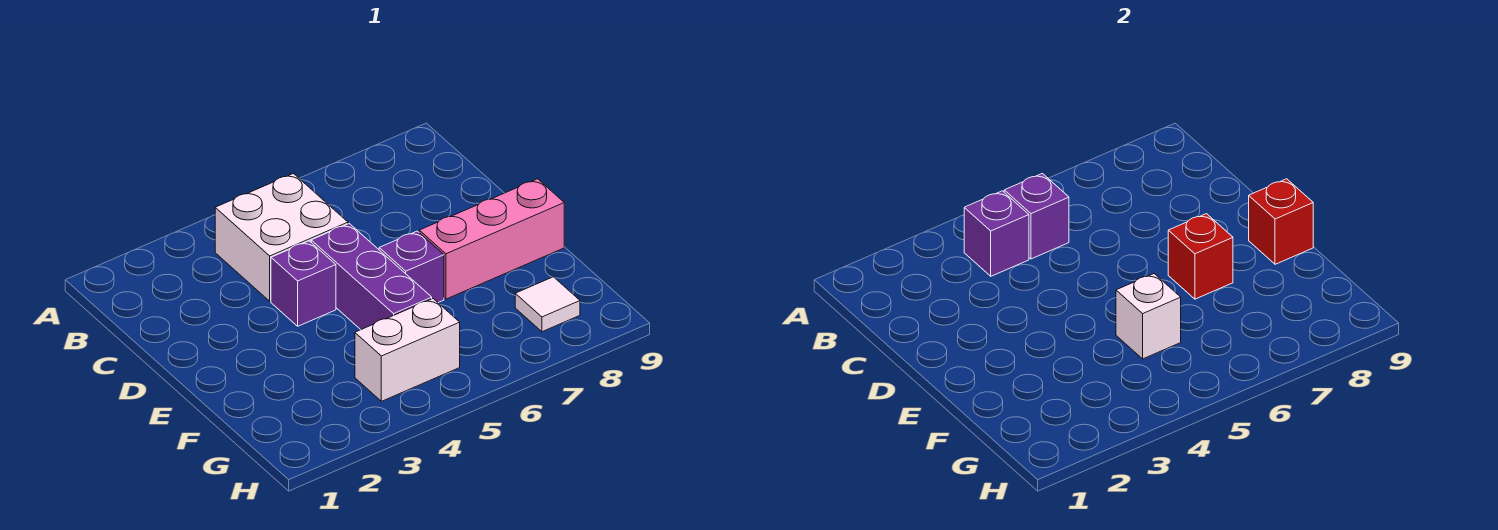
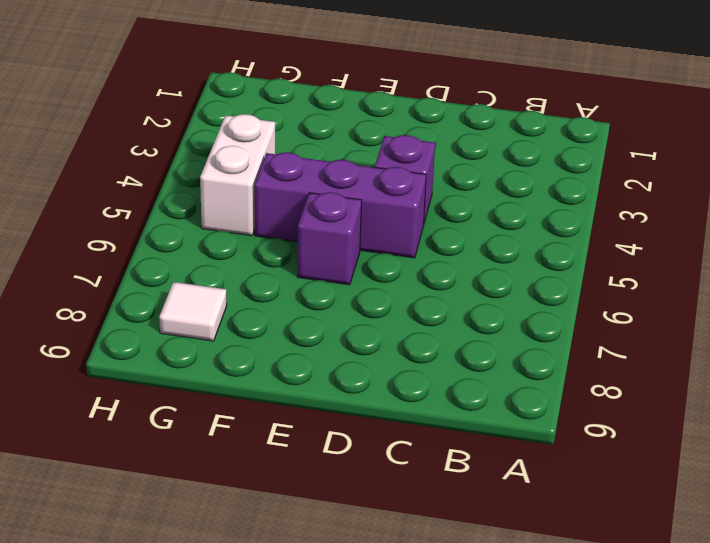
none -> white 2x2 brick [215,174,348,301]
none -> pink 1x3 brick [419,179,564,299]
none -> purple 1x1 brick [964,191,1029,276]

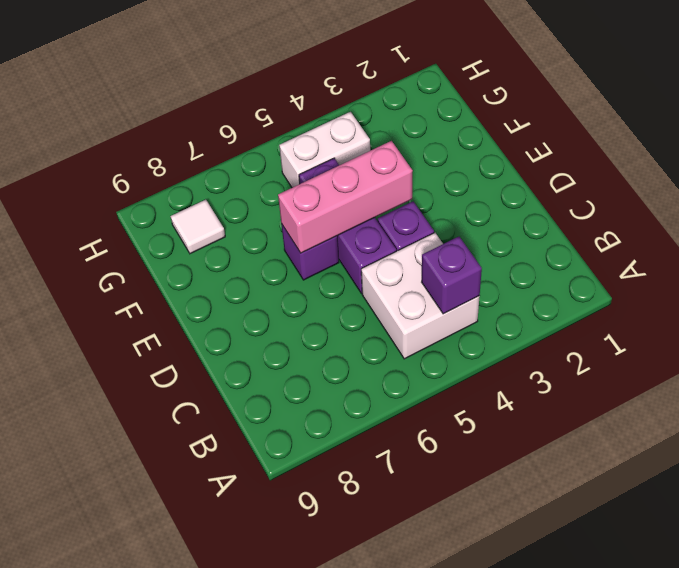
pink 1x3 brick [278,141,413,253] -> pink 1x3 brick moved to [419,179,564,299]
none -> purple 1x1 brick [1004,174,1069,259]
none -> red 1x1 brick [1168,214,1233,299]
none -> red 1x1 brick [1249,179,1313,264]

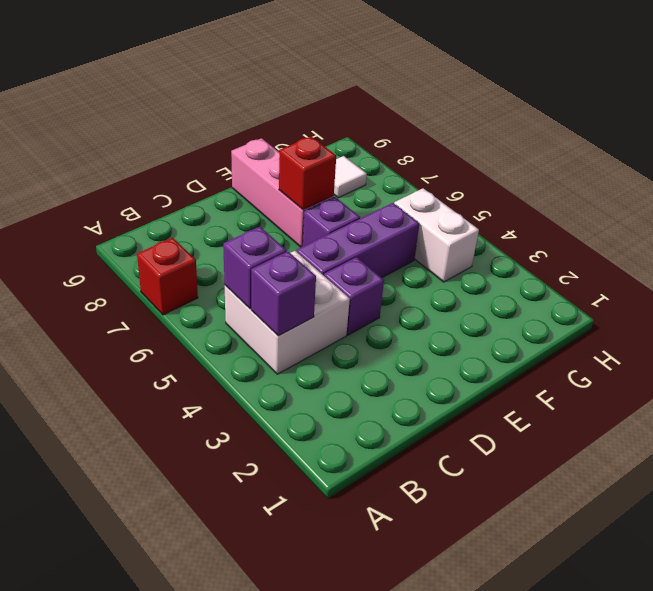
red 1x1 brick [137,238,198,315] -> red 1x1 brick moved to [1249,179,1313,264]
none -> white 1x1 brick [1116,274,1181,359]

